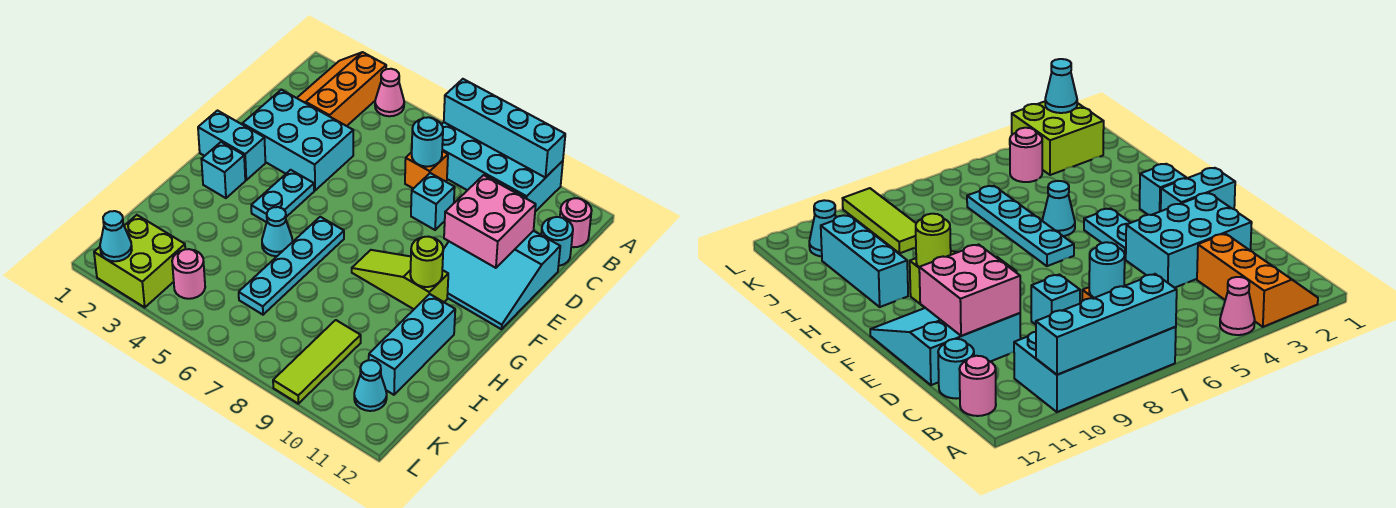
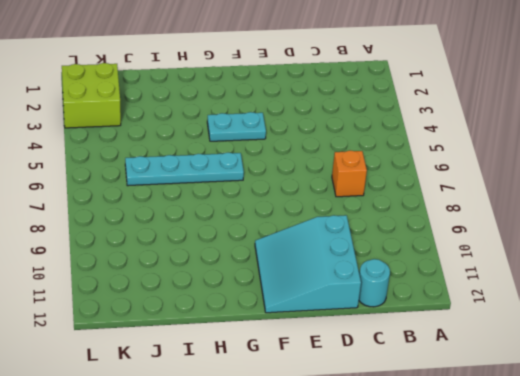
none -> orange 2x3 slope [297,52,386,126]
none -> pink 1x1 cone [375,69,404,116]
none -> cyan 2x4 brick [441,122,563,212]

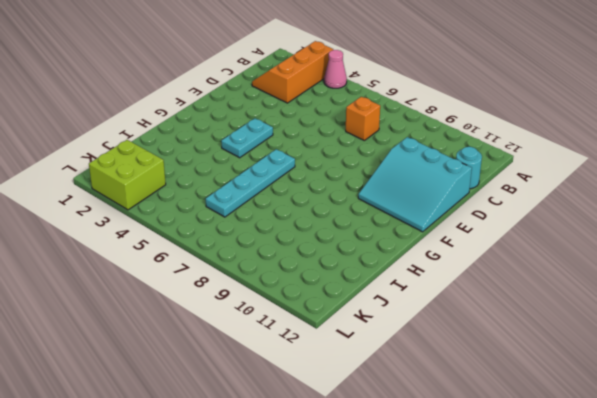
none -> cyan 2x4 brick [441,122,563,212]
none -> pink 1x1 round brick [560,198,592,247]
none -> cyan 2x3 brick [242,90,353,191]

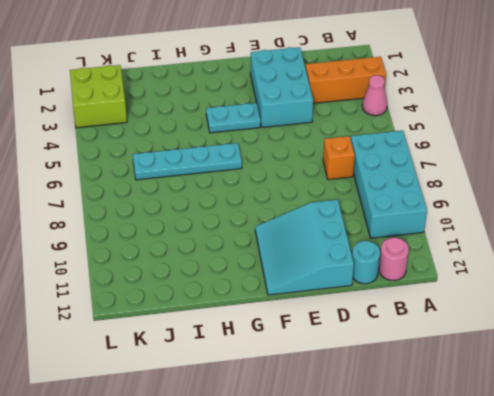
none -> cyan 1x1 brick [411,173,455,230]
none -> cyan 1x2 brick [198,111,265,180]
none -> cyan 1x1 brick [201,142,245,198]

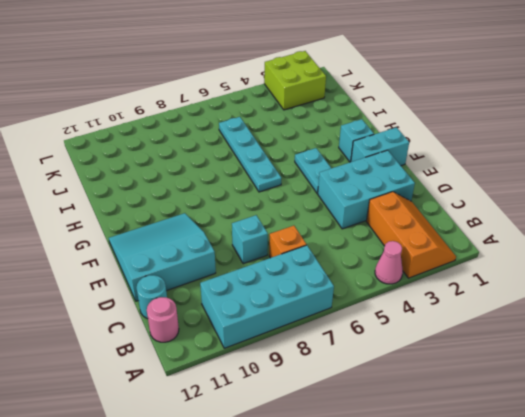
none -> lime 1x3 slope [352,250,448,309]
none -> cyan 1x1 cone [262,207,293,256]
none -> cyan 1x3 brick [369,294,455,395]

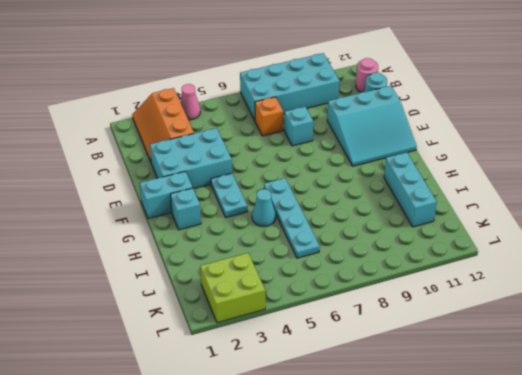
none -> lime 1x3 slope [352,250,448,309]
none -> lime 1x3 tile [273,320,361,404]
none -> pink 1x1 round brick [172,249,205,299]

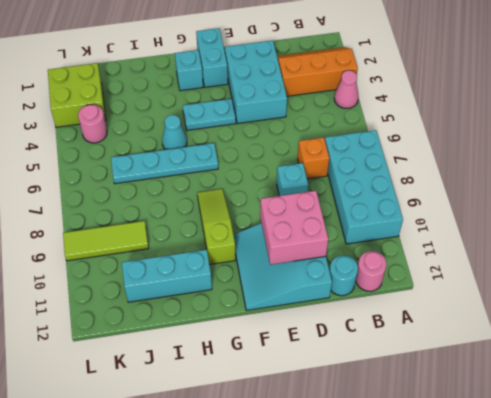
none -> cyan 1x1 cone [354,360,387,411]
none -> cyan 1x4 brick [444,79,565,177]
none -> cyan 1x1 round brick [412,117,443,167]

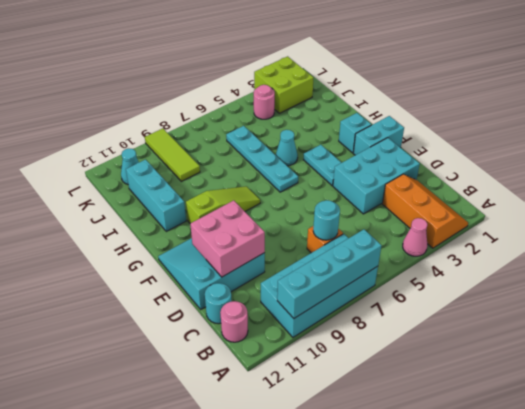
none -> cyan 1x1 brick [411,173,455,230]
none -> lime 1x1 round brick [410,237,443,287]
none -> cyan 1x1 cone [100,211,132,261]

